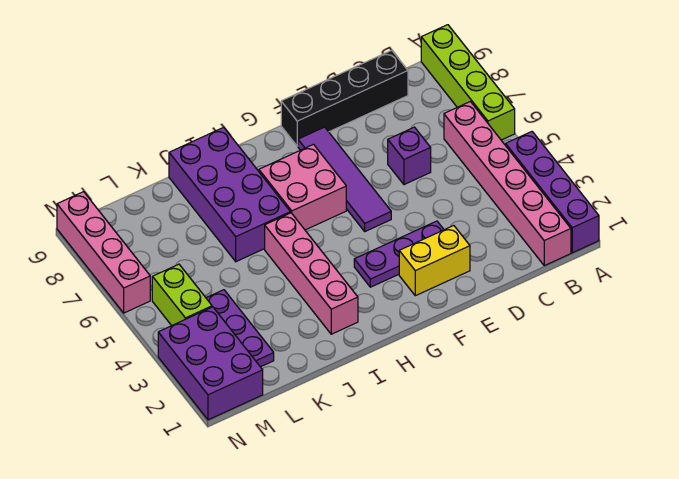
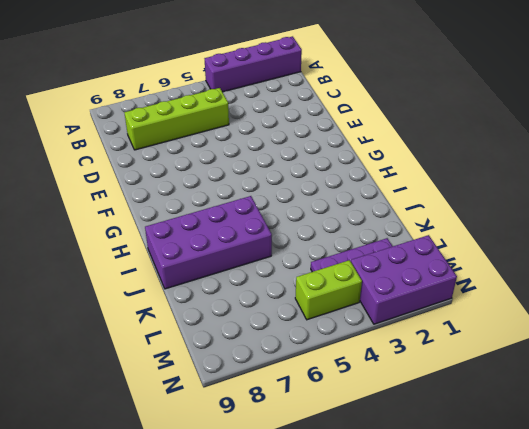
lime 1x4 brick [124,88,229,150] -> lime 1x4 brick moved to [421,25,515,140]
none -> pink 1x6 brick [444,102,571,266]
none -> black 1x4 brick [281,50,408,146]
none -> purple 1x1 brick [388,127,431,185]

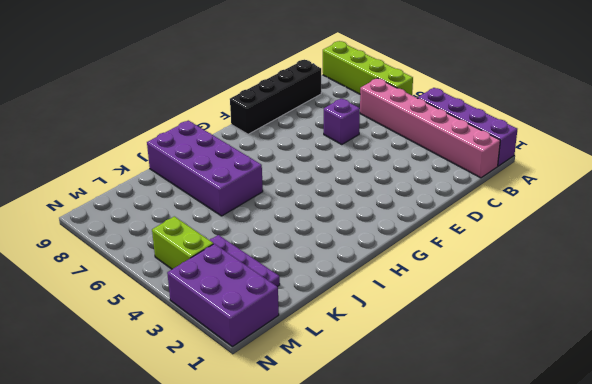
none -> yellow 1x2 brick [399,226,470,296]
none -> purple 1x3 plate [354,221,444,287]
none -> purple 1x4 tile [298,127,391,231]

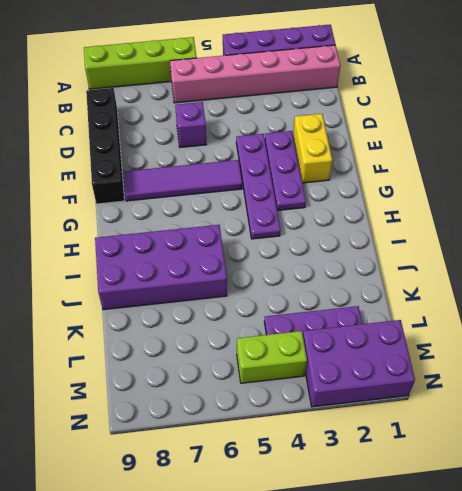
purple 1x4 plate [236,134,281,239] -> none
none -> pink 2x2 brick [259,144,346,230]
none -> pink 1x4 brick [265,213,358,334]
none -> pink 1x4 brick [57,192,150,313]

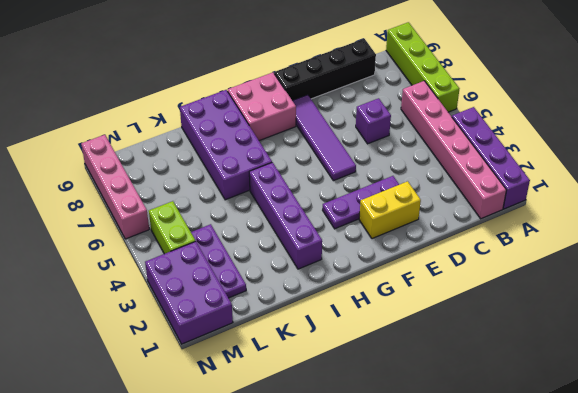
pink 2x2 brick [228,73,296,141] -> pink 2x2 brick moved to [259,144,346,230]
purple 1x4 brick [249,162,322,269] -> pink 1x4 brick [265,213,358,334]

